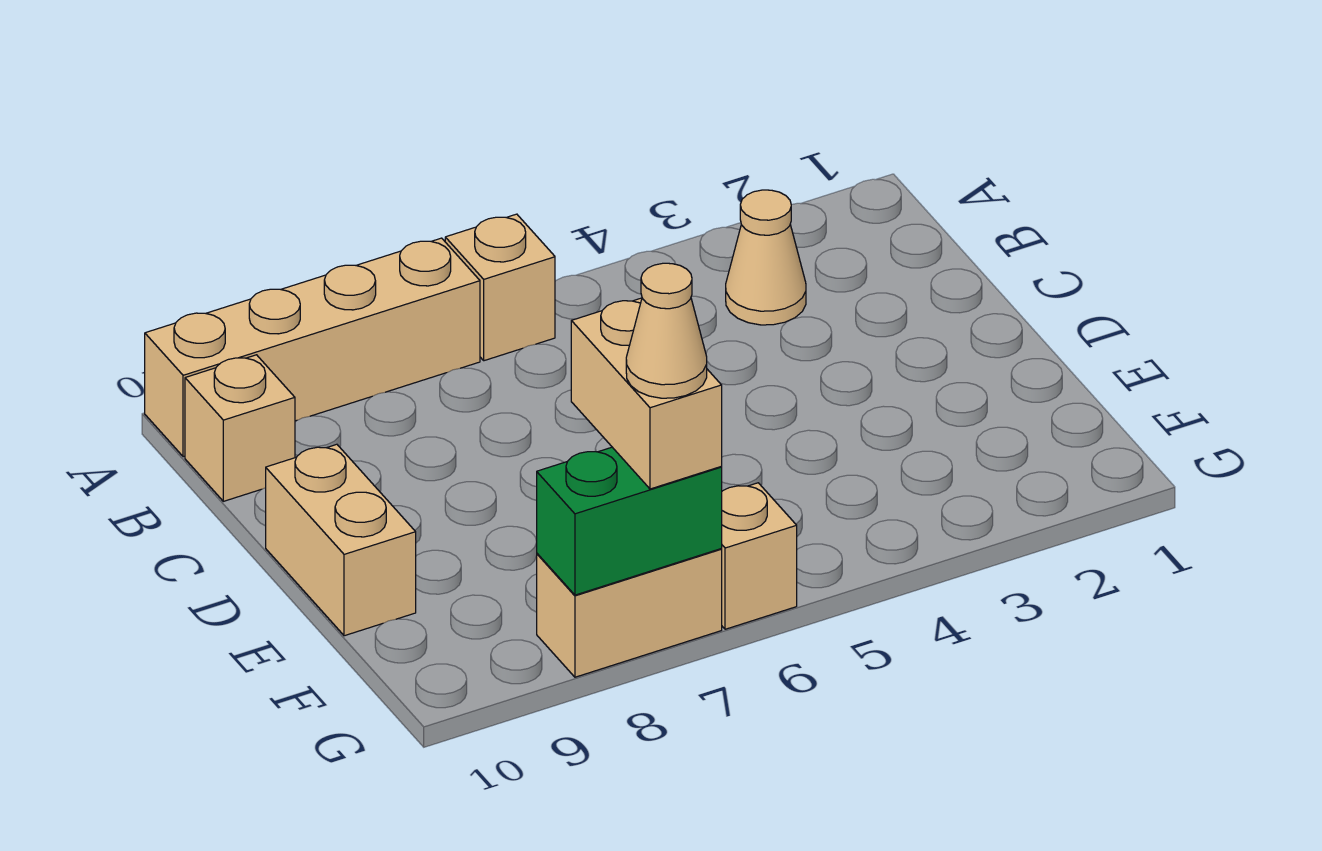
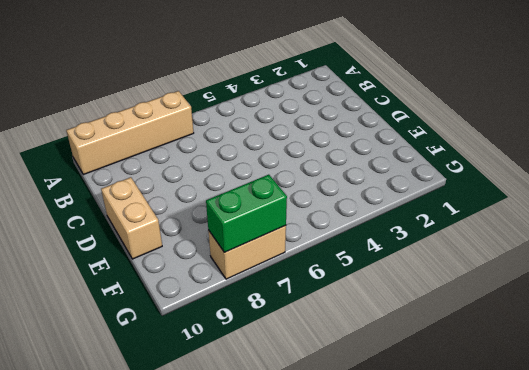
none -> tan 1x1 brick [445,214,555,361]
none -> tan 1x1 cone [726,190,806,325]

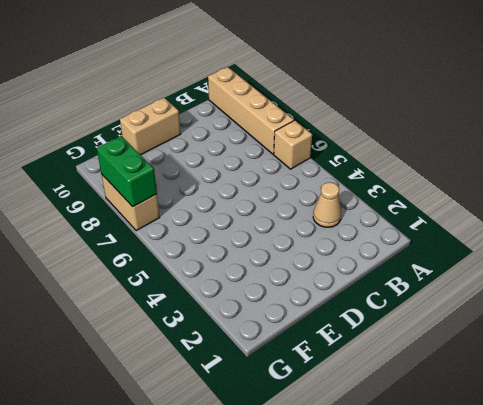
none -> tan 1x1 brick [185,355,295,501]
none -> tan 1x1 brick [721,483,797,629]

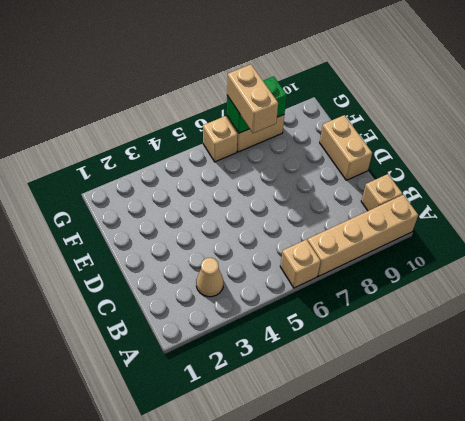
none -> tan 1x1 cone [626,263,707,398]

